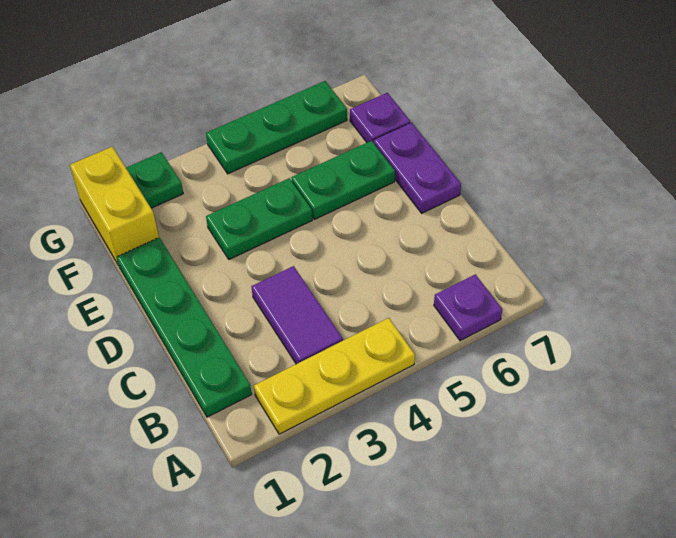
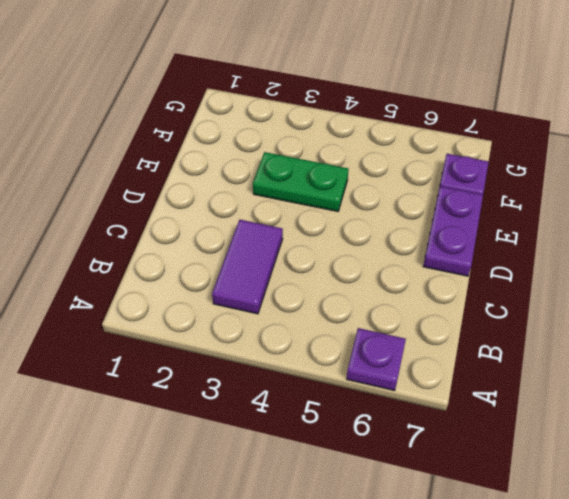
none -> yellow 1x3 plate [254,318,415,434]
none -> green 1x4 plate [117,237,252,417]

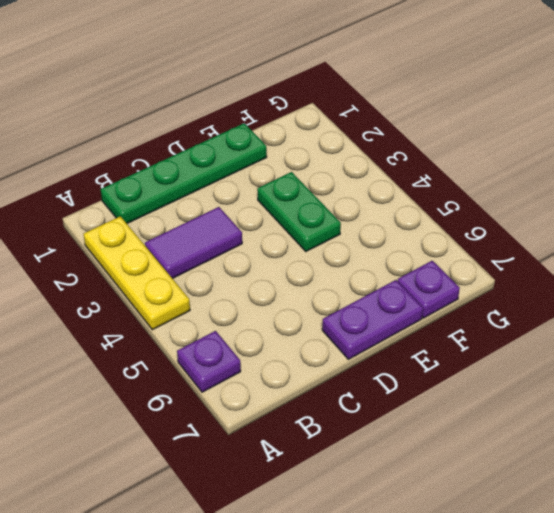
none -> green 1x2 plate [292,141,395,219]
none -> yellow 1x2 brick [70,147,159,266]

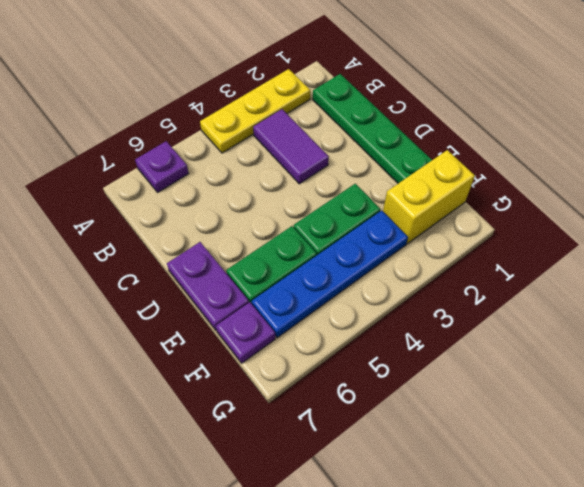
yellow 1x2 brick [383,150,475,244] -> yellow 1x2 brick turned to [70,147,159,266]
blue 1x4 plate [252,211,408,338] -> none
none -> green 1x1 plate [126,152,183,208]
none -> green 1x3 plate [206,81,347,174]

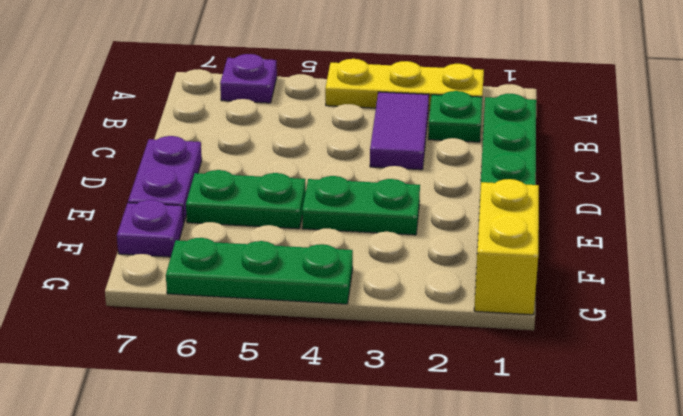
green 1x1 plate [428,91,482,142] -> green 1x1 plate moved to [126,152,183,208]

